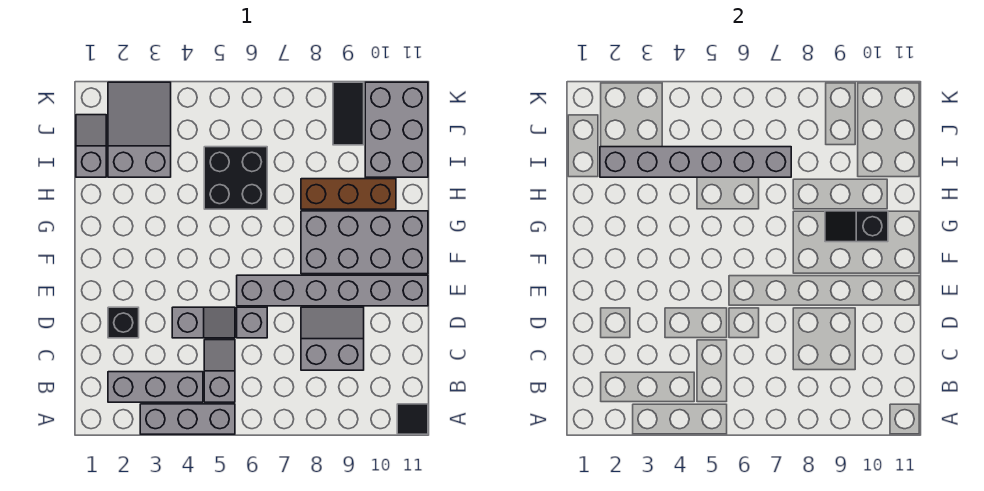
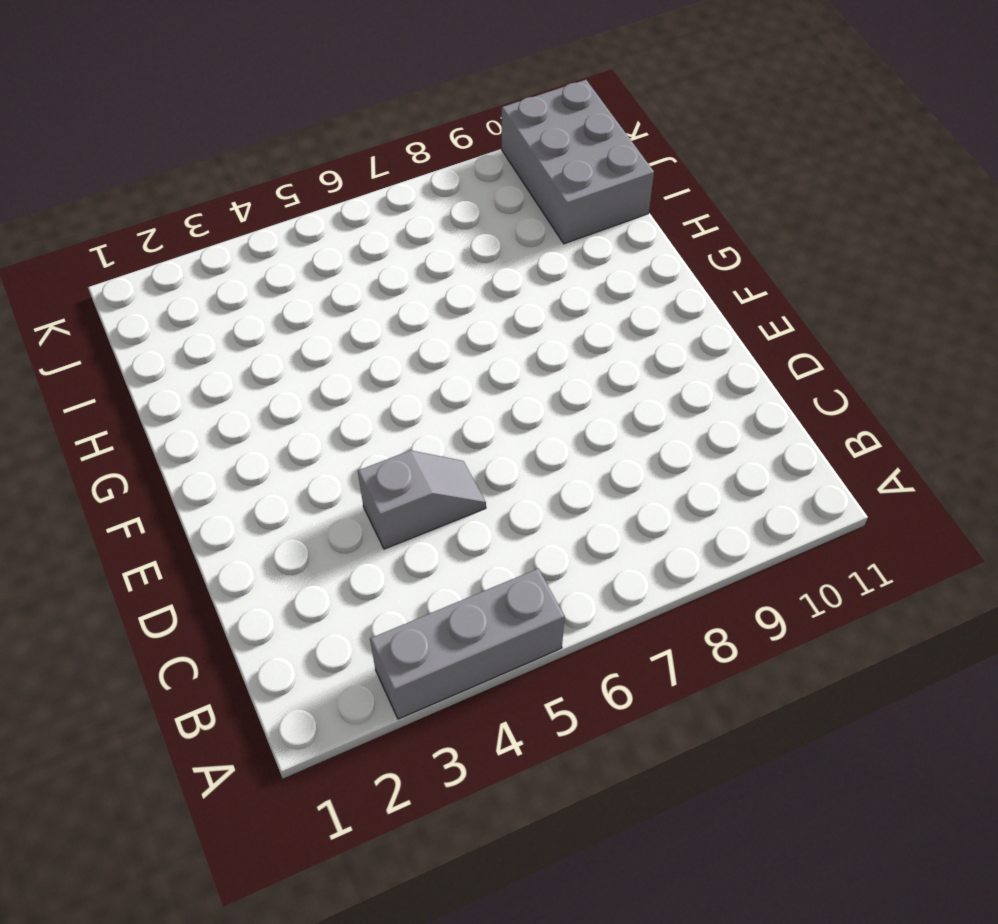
none -> black 1x1 tile [397,404,428,434]
none -> grey 1x3 brick [108,372,203,402]
none -> grey 1x2 slope [204,340,235,402]

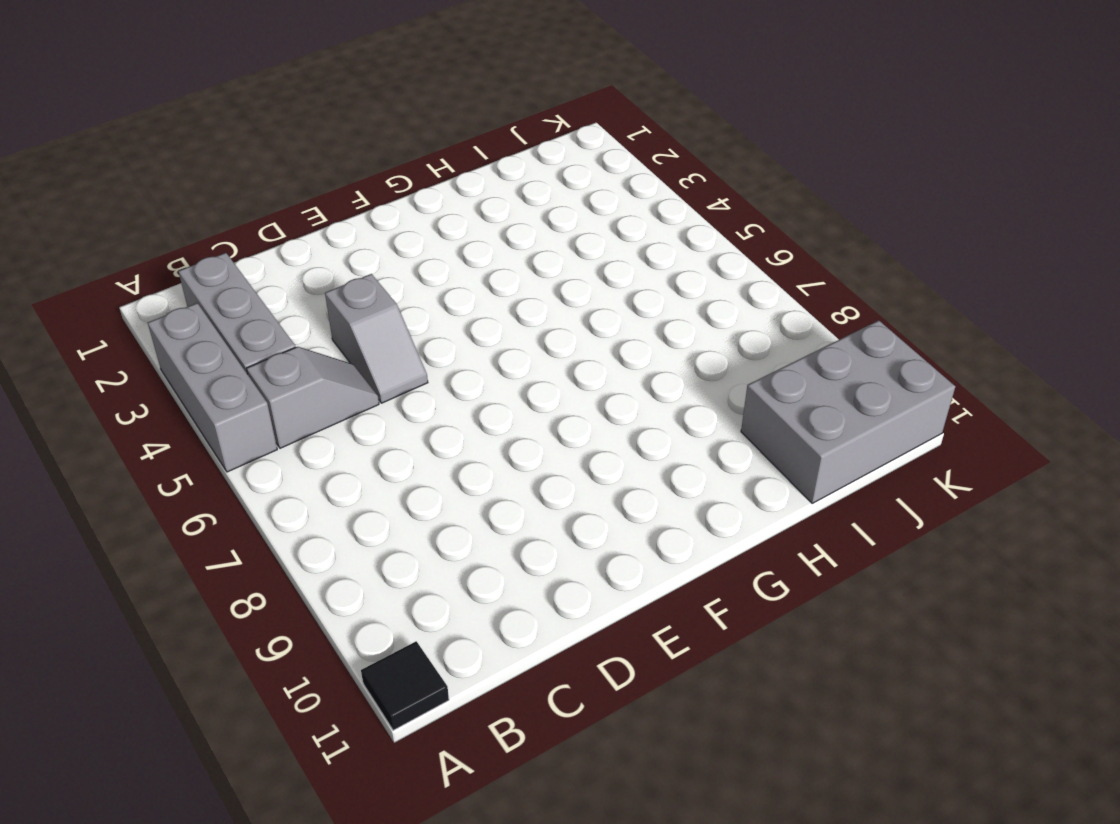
none -> grey 2x2 slope [301,307,364,370]
none -> black 1x1 brick [108,307,139,338]
none -> grey 1x1 brick [237,307,267,338]

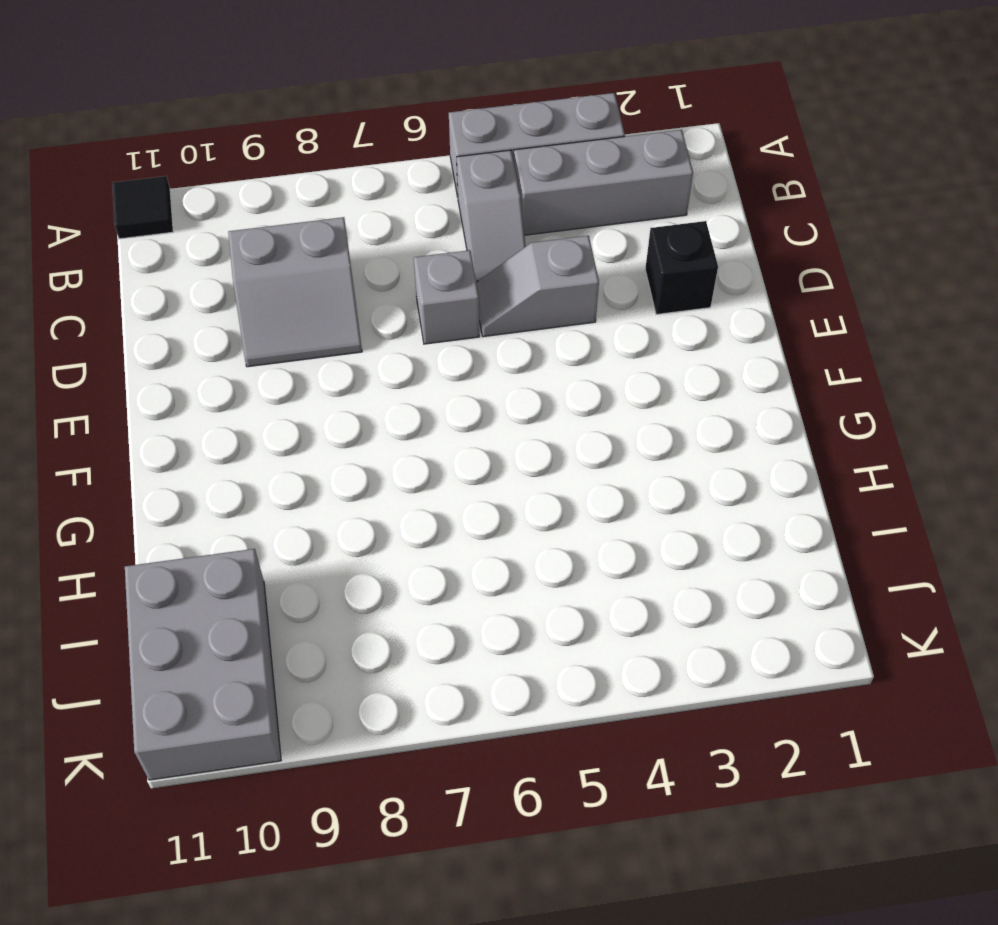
none -> grey 1x6 brick [237,275,428,306]
none -> grey 2x4 brick [301,211,428,274]
none -> black 2x2 brick [204,147,267,209]

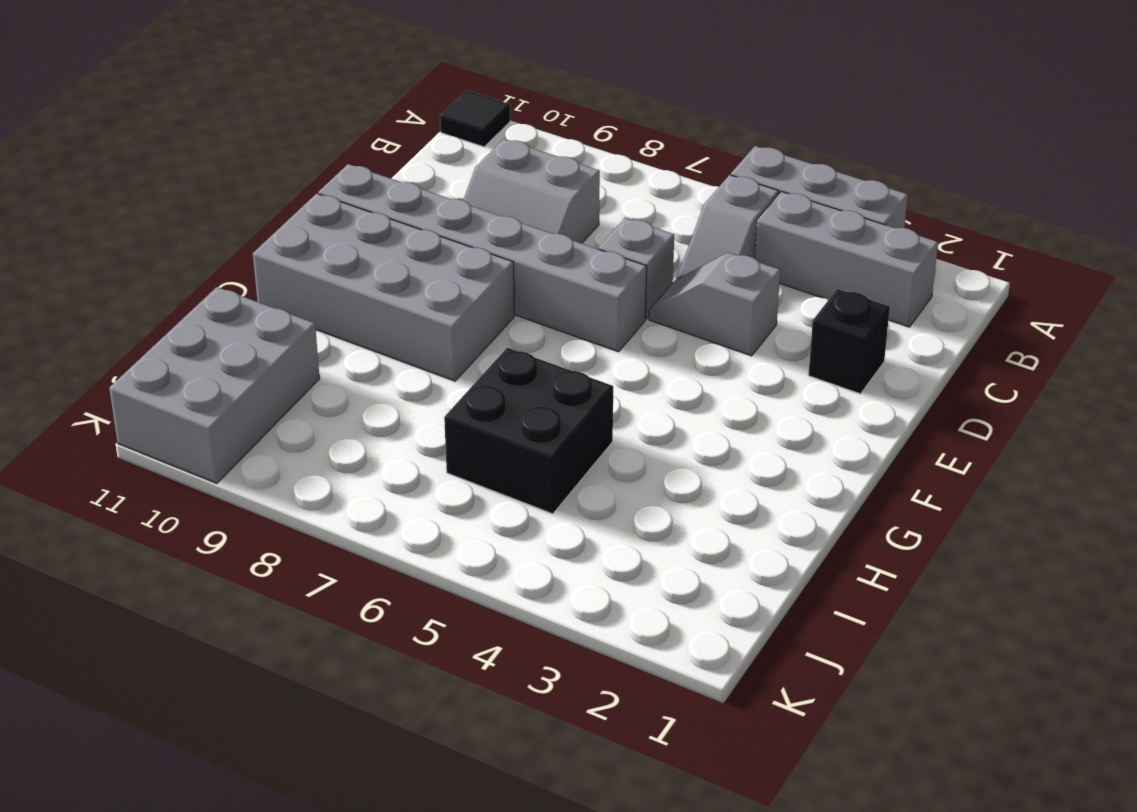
none -> brown 1x3 brick [301,179,396,209]
none -> grey 1x2 slope [76,115,106,177]
none -> grey 2x3 slope [108,82,171,177]

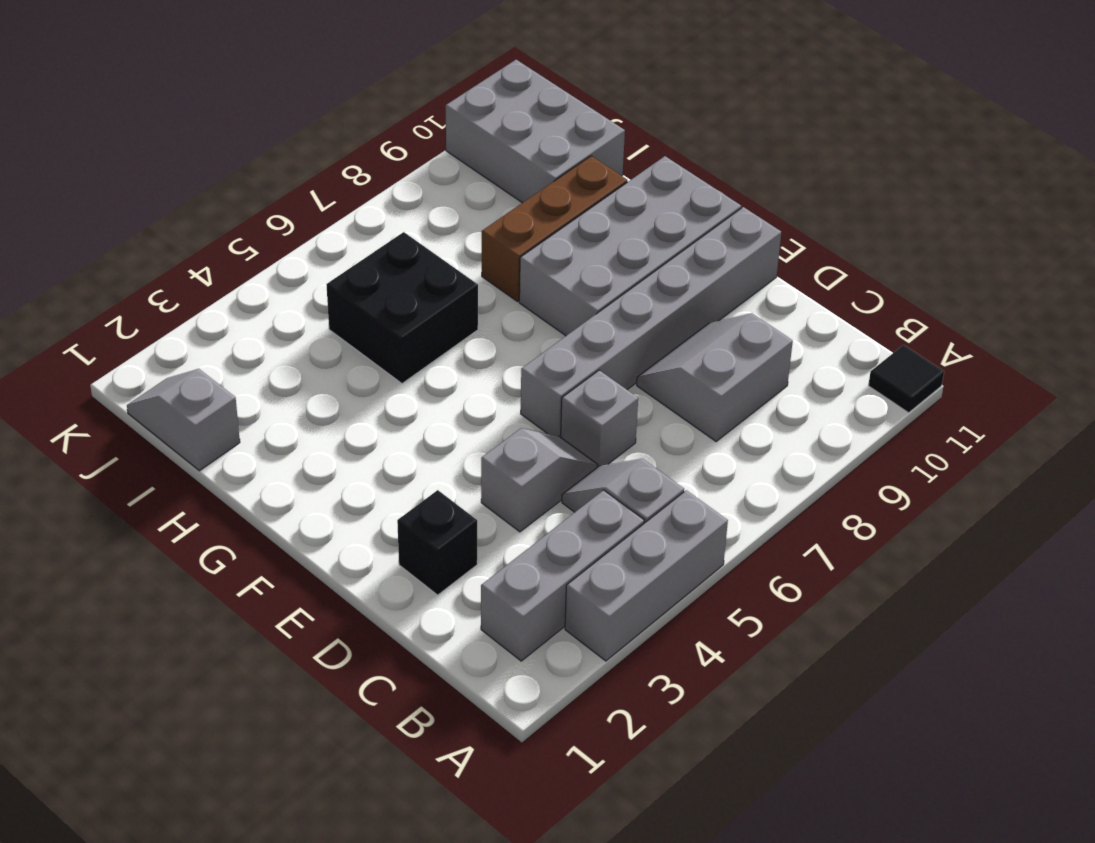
none -> grey 2x3 slope [108,82,171,177]
none -> black 1x2 tile [333,82,364,145]
none -> black 1x2 slope [825,211,888,242]

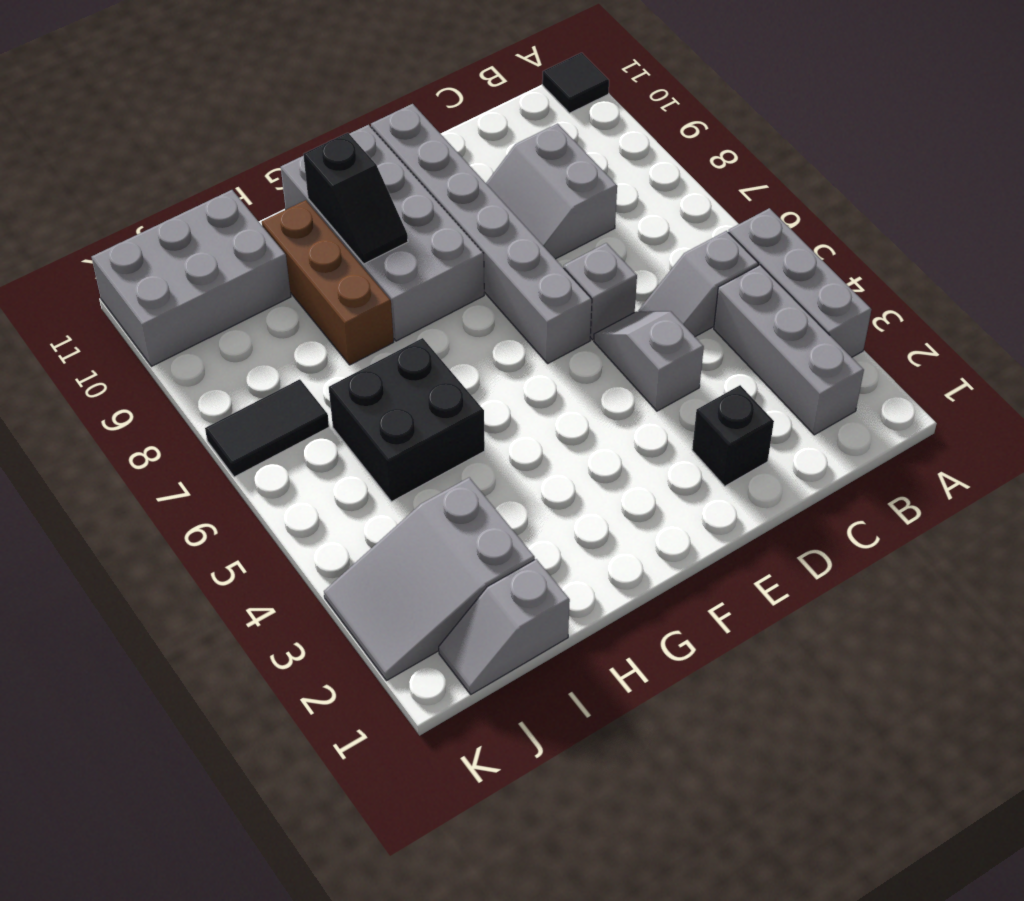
black 1x2 tile [205,379,329,477] -> black 1x2 tile moved to [333,82,364,145]
none -> grey 1x6 brick [600,147,791,177]

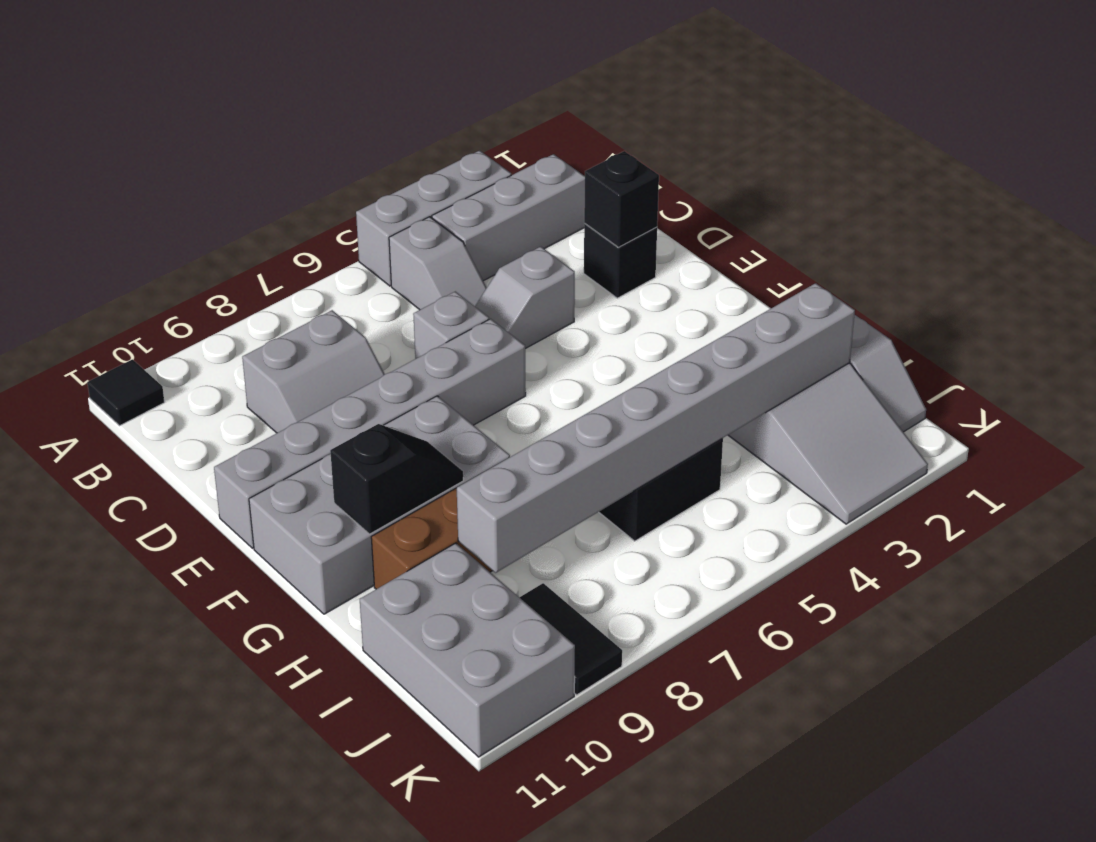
black 1x1 brick [584,151,659,247] -> none
grey 1x8 brick [457,283,855,573] -> grey 1x6 brick [600,147,791,177]

